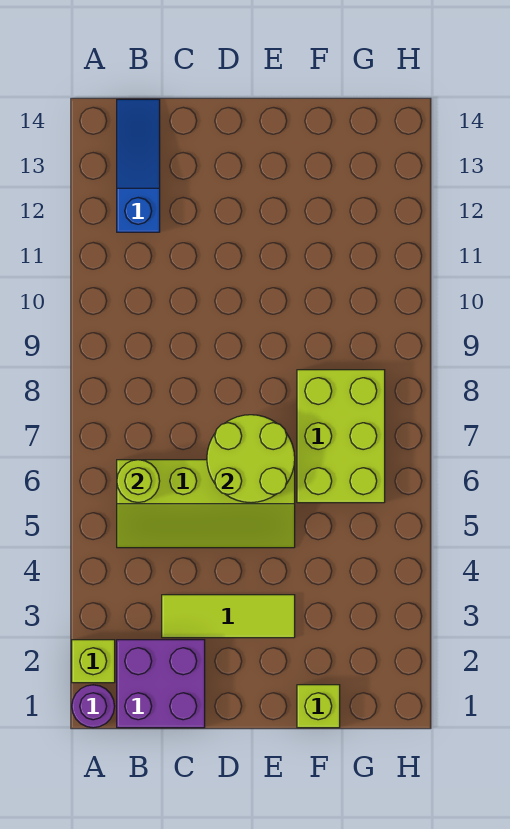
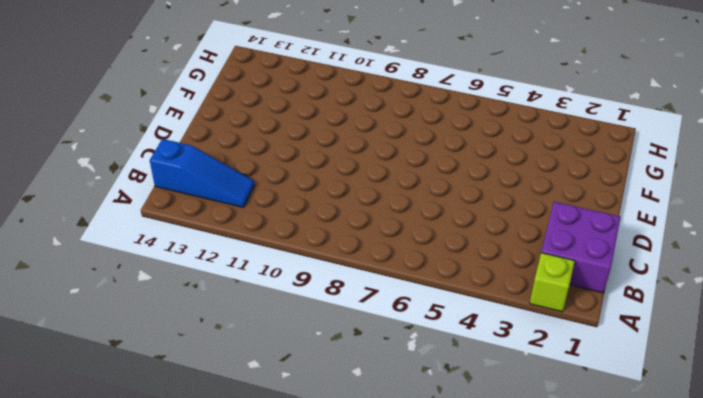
blue 1x3 slope [150,139,255,207] -> blue 1x3 slope turned to [117,99,160,232]
none -> purple 1x1 round brick [72,685,115,728]
none -> lime 2x4 slope [117,460,295,548]

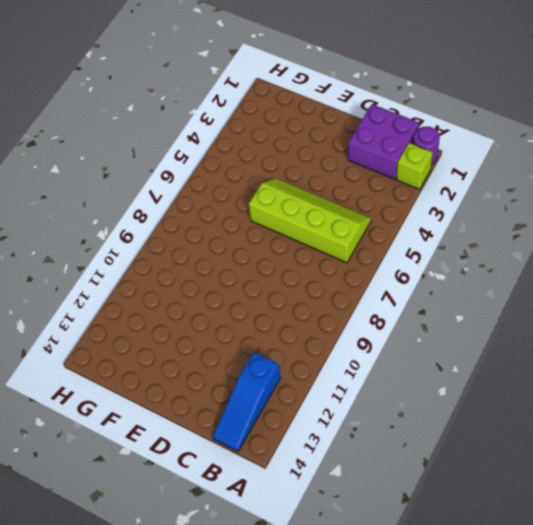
none -> lime 1x3 tile [162,595,295,638]
none -> lime 1x1 brick [297,685,340,728]

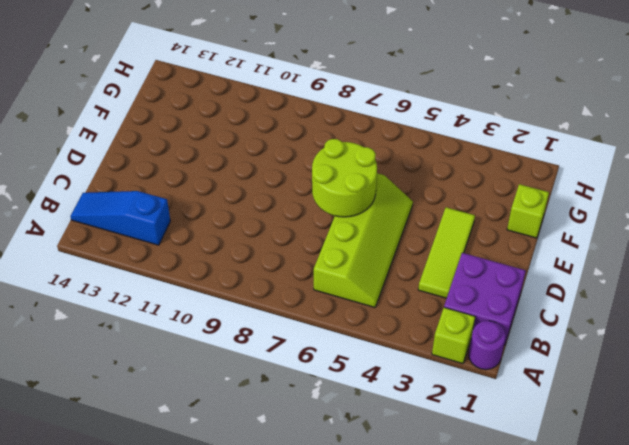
none -> lime 2x3 brick [297,370,385,503]
none -> lime 1x1 round brick [117,460,160,503]

